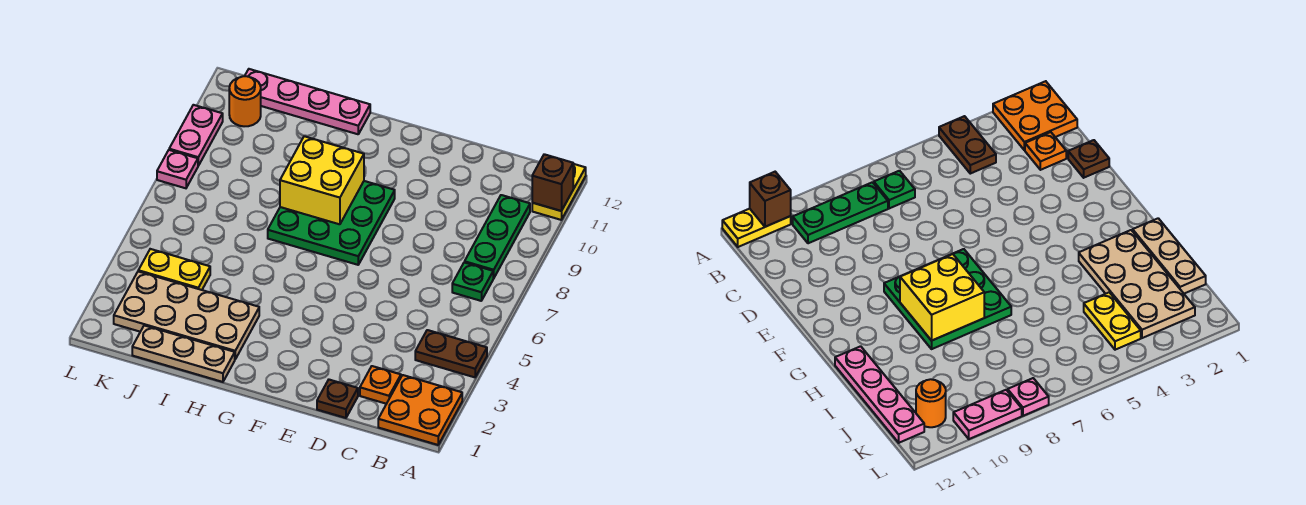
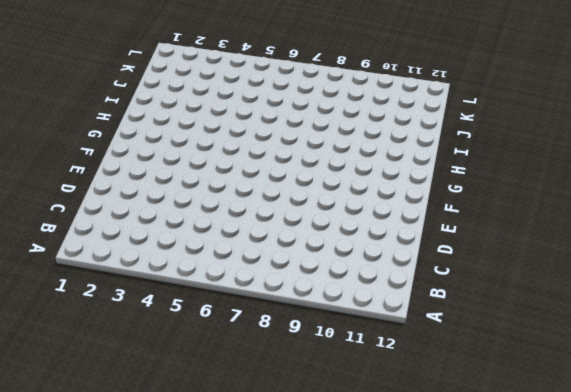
none -> orange 2x2 plate [378,375,462,445]
none -> brown 1x2 plate [415,330,487,377]
none -> yellow 1x2 plate [532,164,586,220]

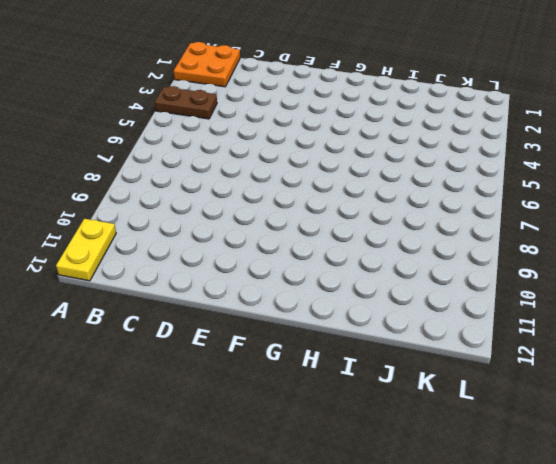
none -> green 1x1 plate [452,262,493,301]
none -> green 1x3 plate [465,195,530,278]
none -> orange 1x1 plate [360,366,401,404]

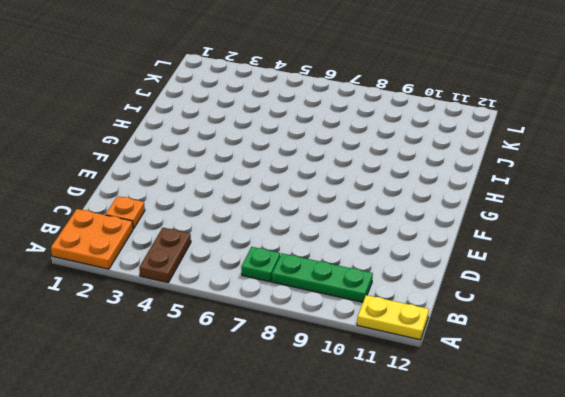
none -> brown 1x1 plate [317,380,358,418]
none -> green 3x3 plate [268,181,395,265]
none -> tan 1x3 plate [132,325,235,382]

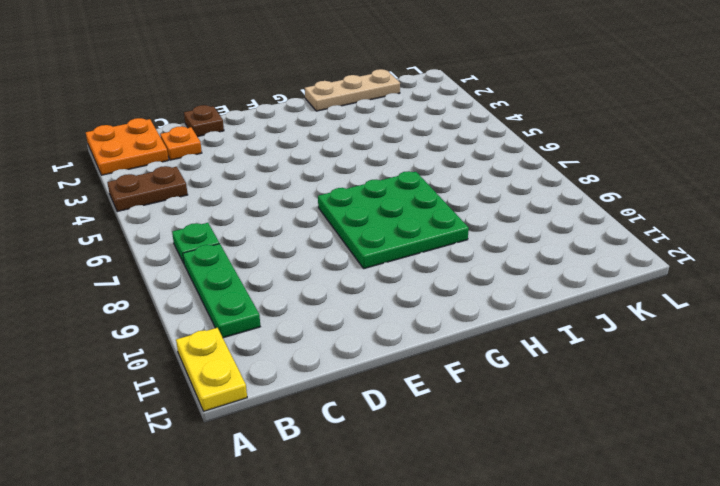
none -> tan 2x4 plate [114,272,259,359]
none -> pink 1x4 plate [245,69,370,134]
none -> yellow 1x2 plate [138,249,210,290]

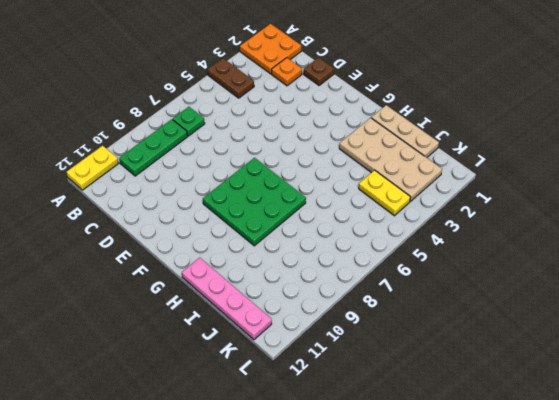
none -> orange 1x1 round brick [229,76,261,126]
none -> pink 1x1 plate [157,150,198,188]
none -> pink 1x2 plate [169,105,223,166]

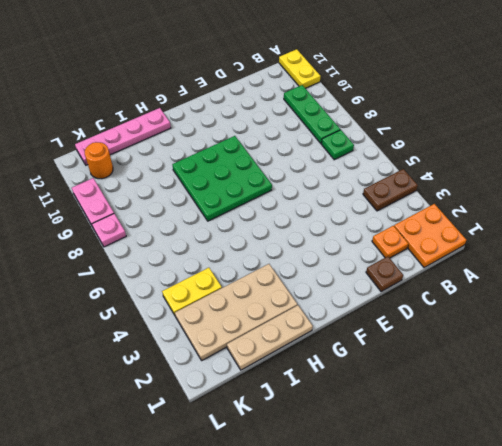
none -> brown 1x1 brick [532,154,573,211]
none -> yellow 2x2 brick [280,136,364,224]

